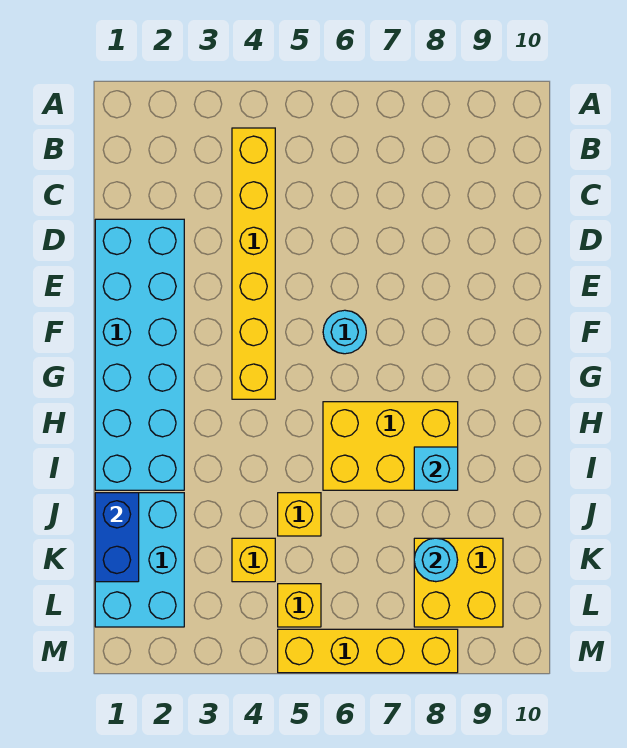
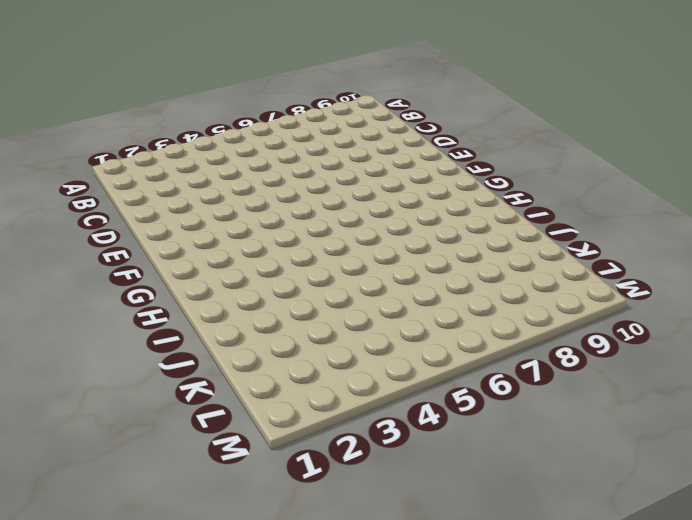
none -> yellow 1x6 brick [232,128,275,399]
none -> cyan 2x6 brick [95,219,184,490]
none -> cyan 1x1 round brick [323,310,366,354]

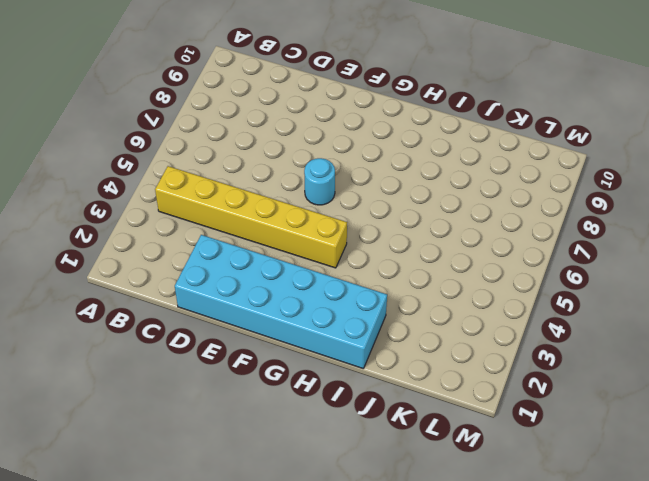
none -> yellow 2x3 brick [323,402,458,490]
none -> cyan 2x3 brick [95,493,184,627]
none -> yellow 1x1 brick [278,493,321,536]

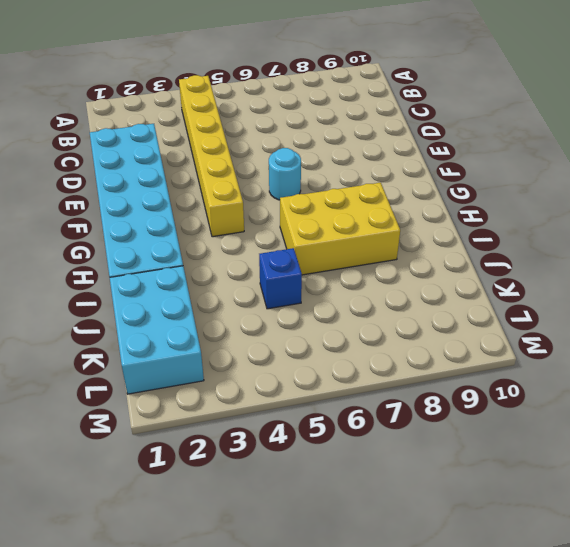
blue 1x1 brick [259,248,302,309] -> yellow 1x1 brick [278,493,321,536]
none -> yellow 1x1 brick [232,538,275,582]
none -> yellow 2x2 brick [414,538,503,627]
none -> yellow 1x1 brick [278,584,321,627]

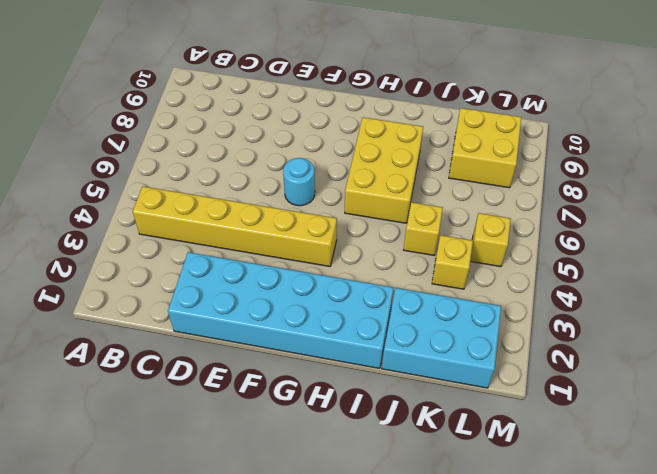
none -> yellow 1x4 brick [278,629,458,673]
none -> cyan 1x1 brick [414,447,458,490]
none -> blue 1x2 brick [95,493,139,582]

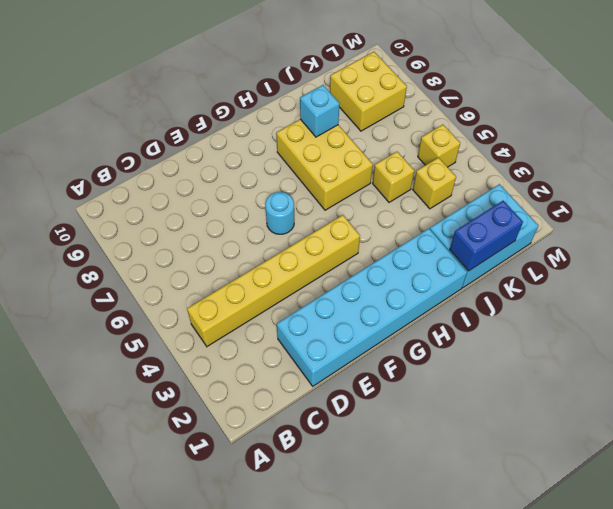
none -> yellow 1x4 brick [278,629,458,673]
none -> cyan 1x1 round brick [414,538,458,582]

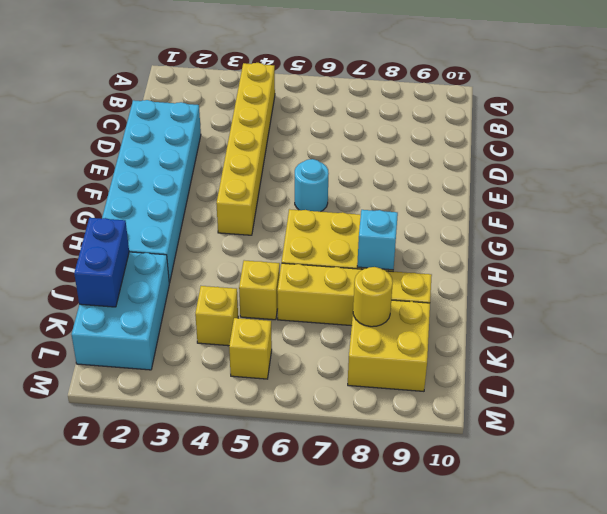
yellow 1x4 brick [277,263,432,326] -> yellow 1x4 brick moved to [278,629,458,673]
yellow 1x1 round brick [353,267,393,327] -> cyan 1x1 round brick [414,538,458,582]

